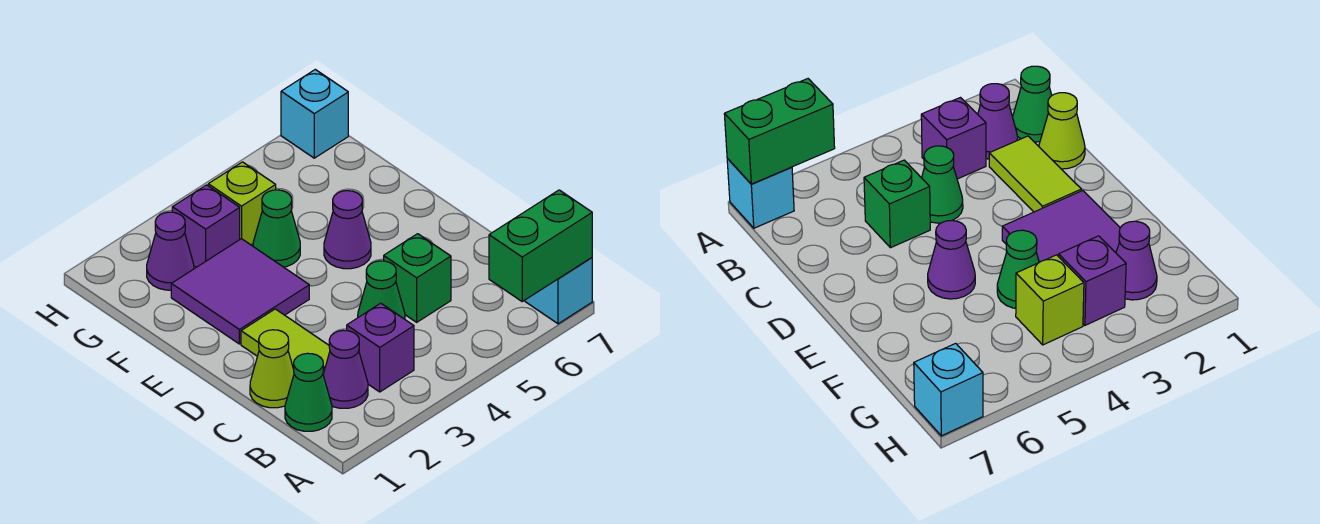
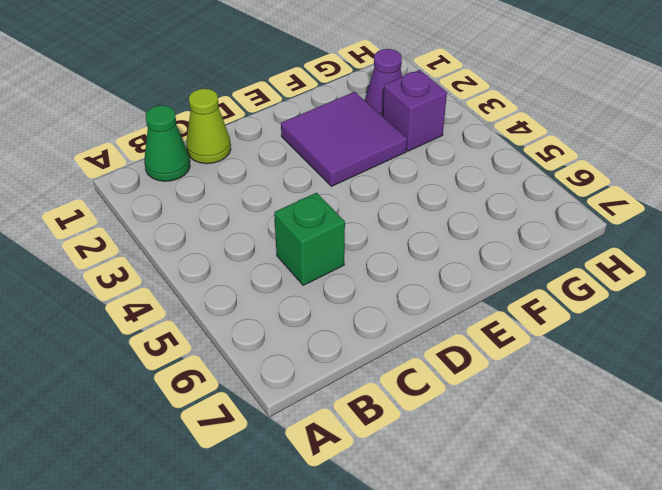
none -> cyan 1x1 brick [525,258,592,324]
none -> purple 1x1 cone [323,330,368,408]
none -> purple 1x1 brick [347,303,414,392]

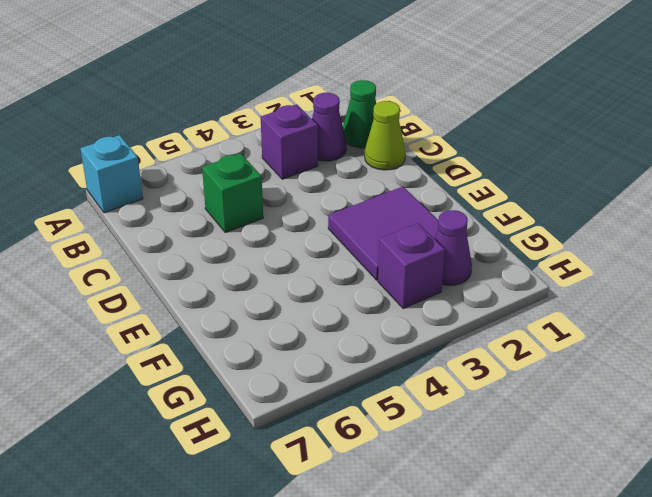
none -> lime 1x2 tile [241,309,330,374]
none -> green 1x1 cone [358,261,405,319]
none -> purple 1x1 cone [324,191,371,269]

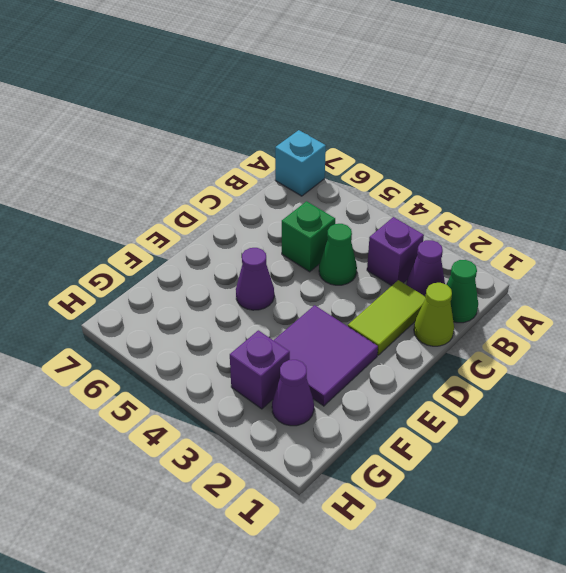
none -> green 1x1 cone [253,190,300,267]
none -> lime 1x1 brick [208,162,276,245]
none -> cyan 1x1 brick [281,69,348,158]

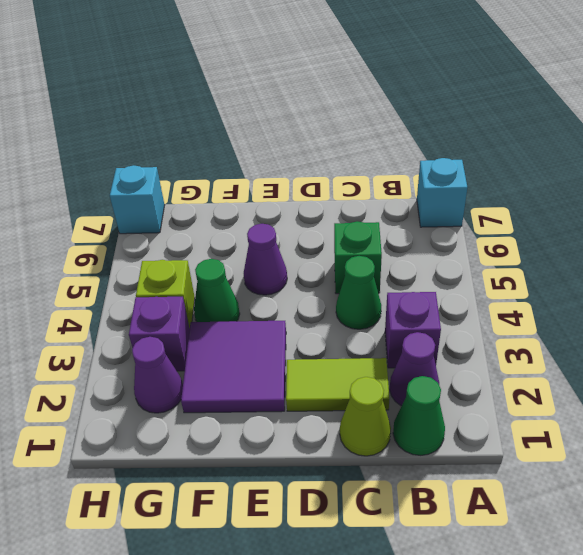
none -> green 1x2 brick [489,190,592,301]

